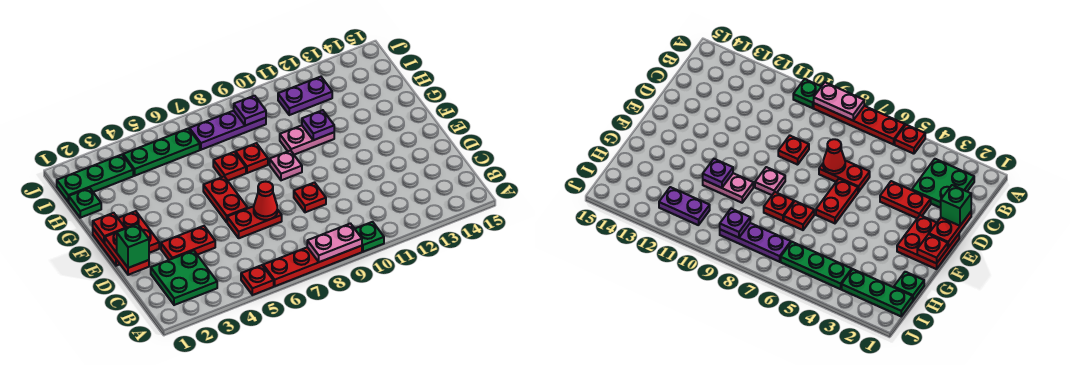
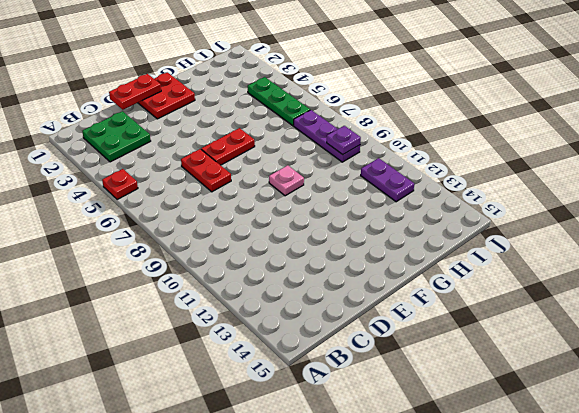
none -> red 1x4 plate [263,246,362,286]
none -> green 1x1 plate [355,222,384,252]
none -> red 1x2 plate [161,226,215,260]

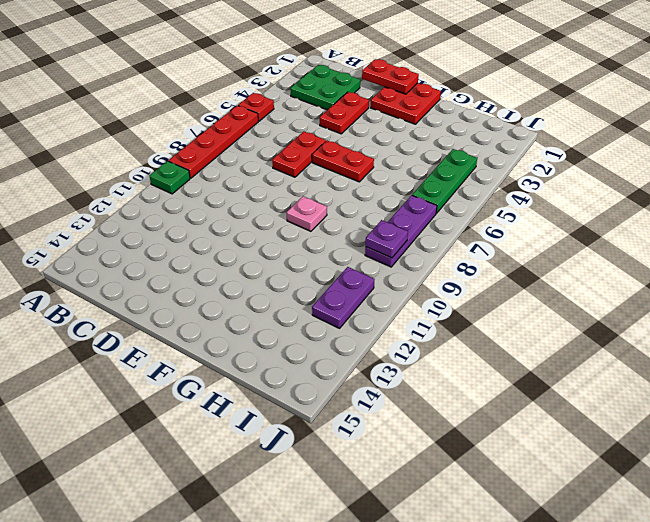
none -> red 1x1 plate [294,183,326,212]
none -> red 1x1 plate [213,152,246,181]
none -> red 1x1 plate [236,143,268,173]

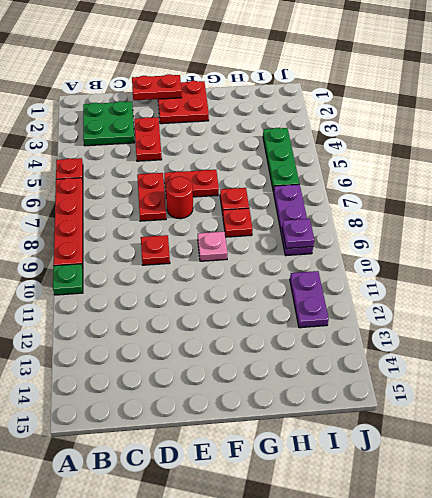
red 1x1 round brick [166,177,193,219] -> none
none -> pink 1x2 plate [280,125,334,155]
none -> green 1x1 plate [68,188,101,218]
none -> green 1x3 plate [57,155,133,201]

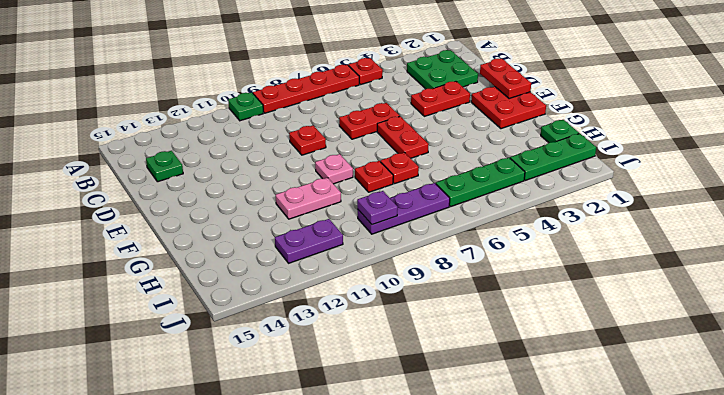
green 1x1 plate [146,151,183,182] -> none
none -> pink 1x2 plate [307,224,362,262]
none -> red 1x1 cone [254,182,277,220]
none -> red 1x1 plate [93,213,125,243]

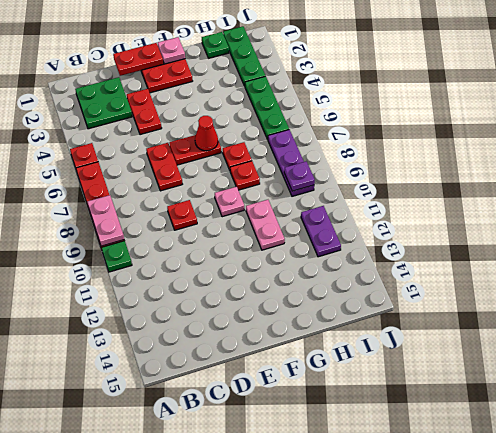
pink 1x1 plate [158,37,185,64] -> red 1x1 plate [93,213,125,243]
red 1x1 cone [195,116,218,151] -> red 1x1 cone moved to [254,182,277,220]
none -> purple 1x1 plate [302,110,334,140]
none -> green 1x1 brick [117,224,149,268]

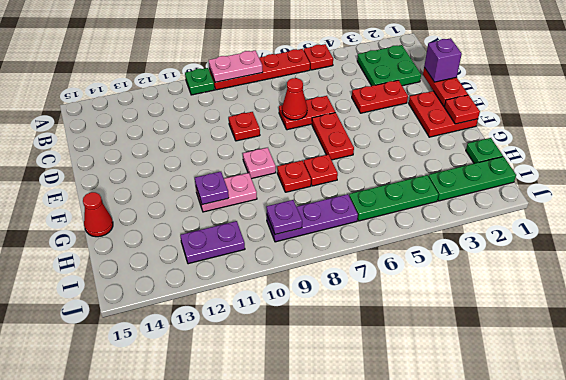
purple 1x1 brick [424,38,462,82] -> green 1x1 brick [117,224,149,268]
red 1x1 cone [83,192,113,237] -> none

